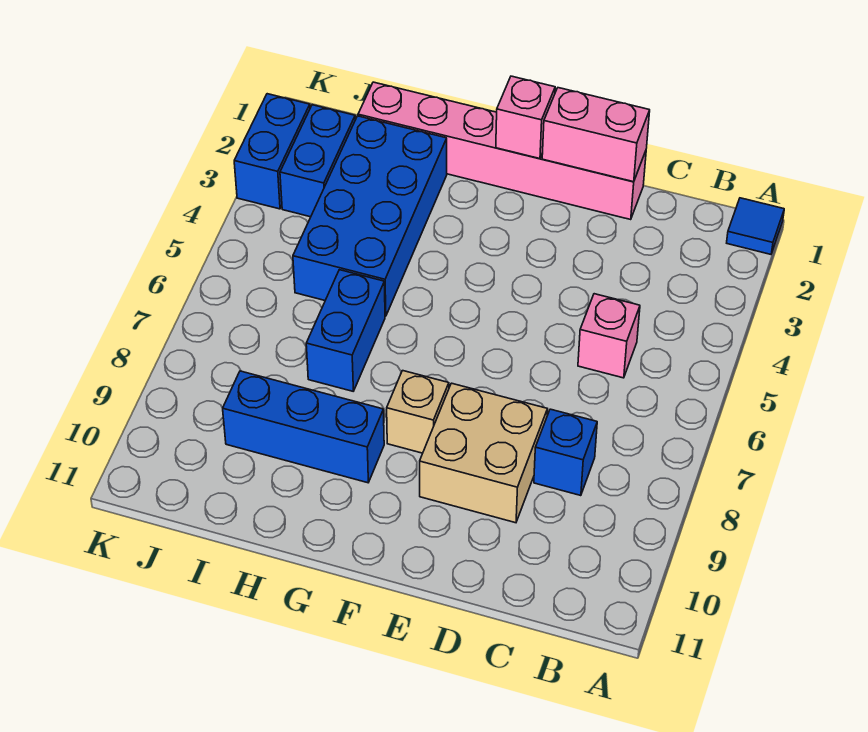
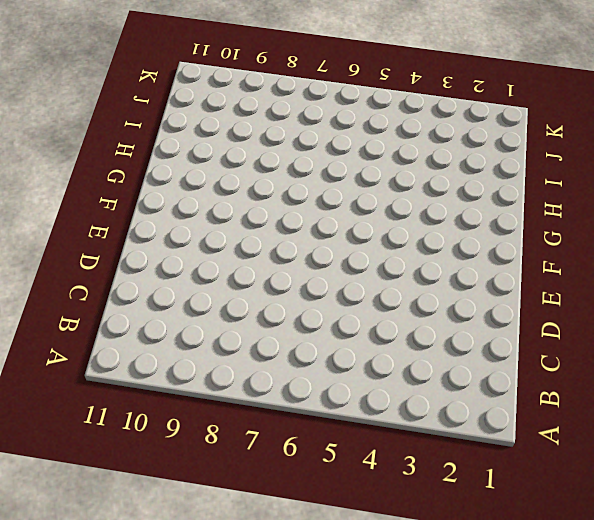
none -> blue 1x1 tile [727,198,784,254]
none -> pink 1x1 brick [578,294,640,378]
none -> blue 1x1 brick [534,409,597,496]

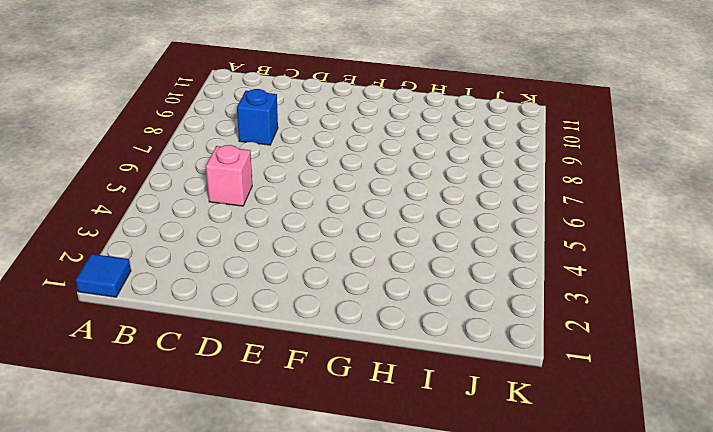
none -> pink 1x6 brick [358,82,646,219]
none -> tan 2x2 brick [420,383,547,523]
none -> tan 1x1 brick [387,371,449,453]

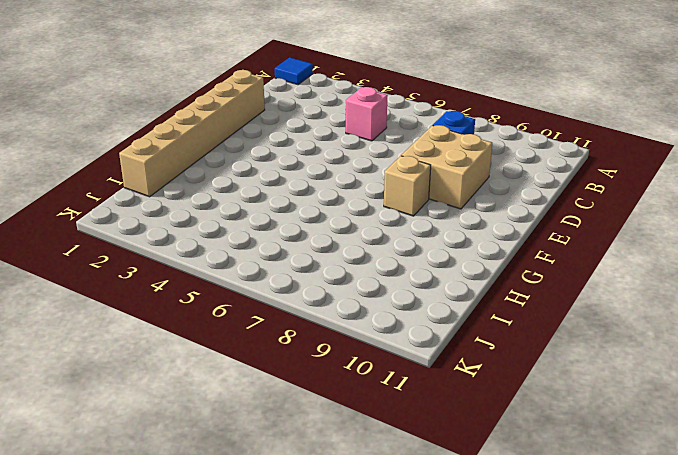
tan 1x6 brick [119,70,265,197] -> pink 1x6 brick [358,82,646,219]
none -> blue 1x3 brick [223,371,384,483]
none -> blue 2x4 brick [293,116,447,316]
none -> blue 1x2 brick [306,270,385,391]

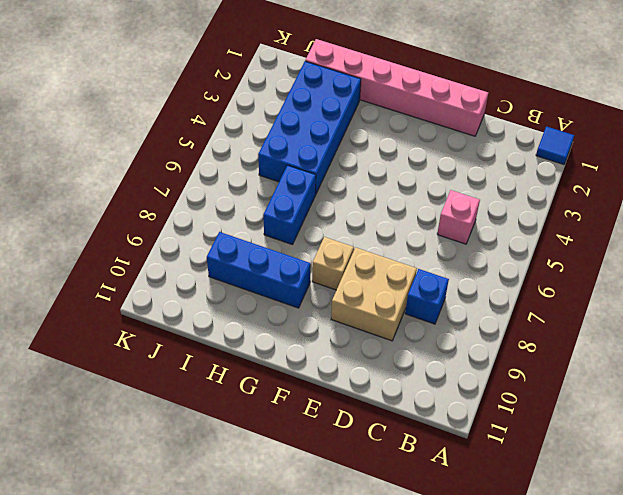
none -> blue 1x2 brick [280,105,355,217]
none -> blue 1x2 brick [234,94,310,209]
none -> pink 1x2 brick [542,88,650,182]

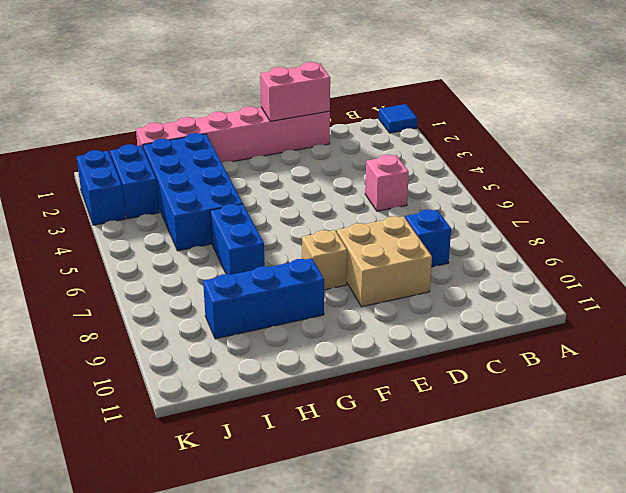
none -> pink 1x1 brick [496,76,555,159]

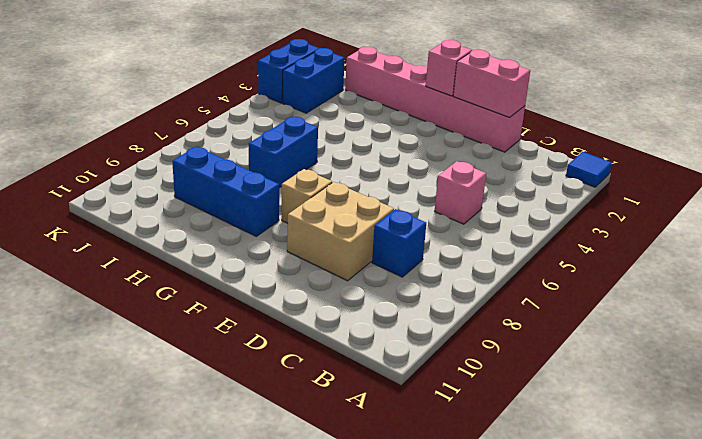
none -> blue 2x4 brick [293,116,447,316]

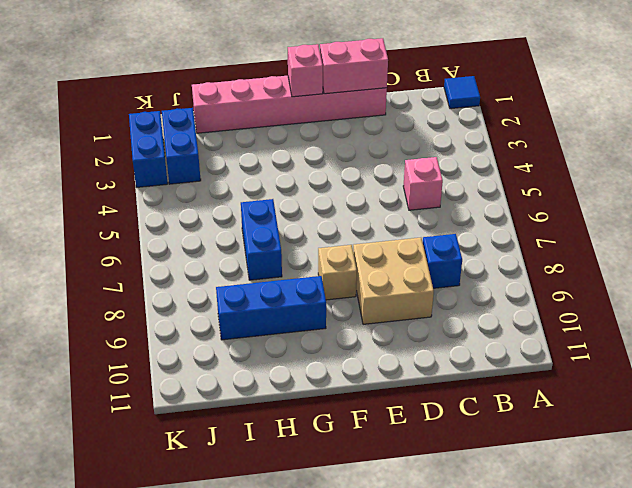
none -> blue 2x4 brick [293,116,447,316]

